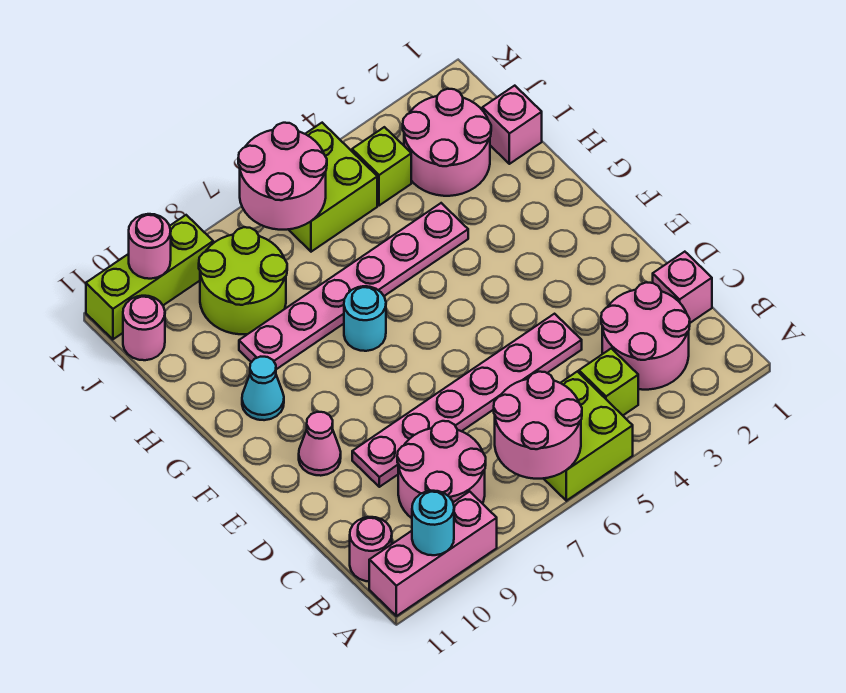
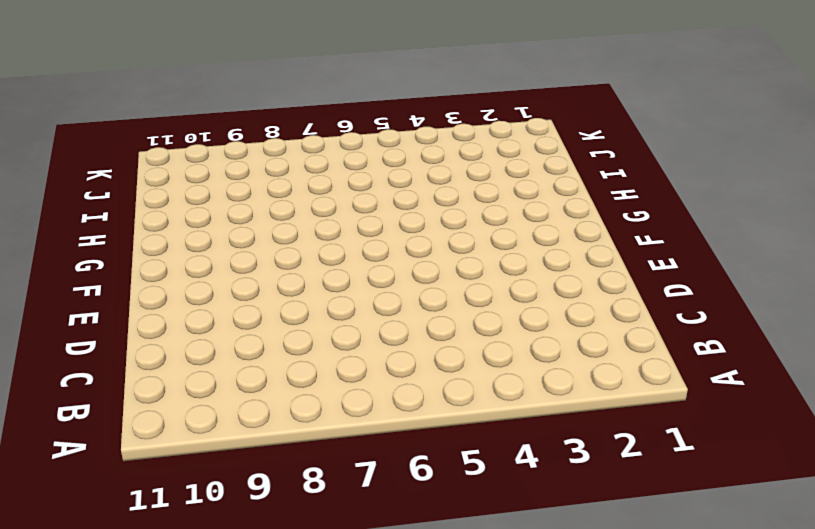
none -> lime 2x2 brick [543,371,633,501]
none -> pink 1x3 brick [369,492,497,616]
none -> pink 2x2 round brick [601,282,690,390]

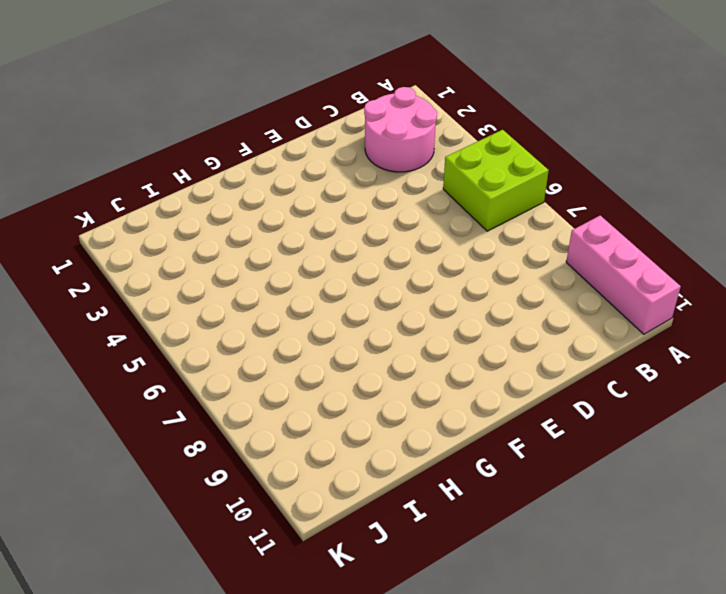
none -> lime 1x1 brick [579,348,638,415]
none -> pink 2x2 round brick [397,421,486,518]
none -> pink 1x1 round brick [350,517,392,581]

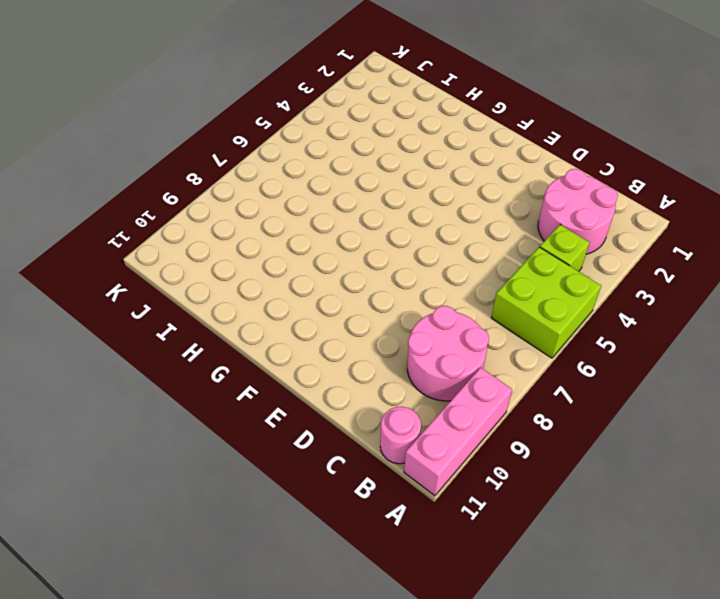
none -> pink 1x1 brick [653,252,712,323]
none -> pink 1x6 plate [352,314,582,487]
none -> pink 1x1 cone [299,412,341,476]

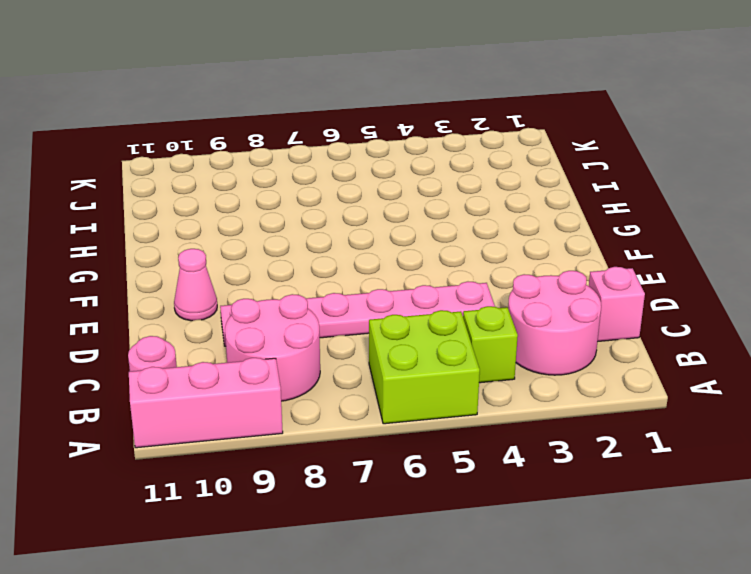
none -> cyan 1x1 round brick [344,286,386,351]
none -> cyan 1x1 cone [242,357,284,420]
none -> pink 1x6 plate [239,203,468,369]

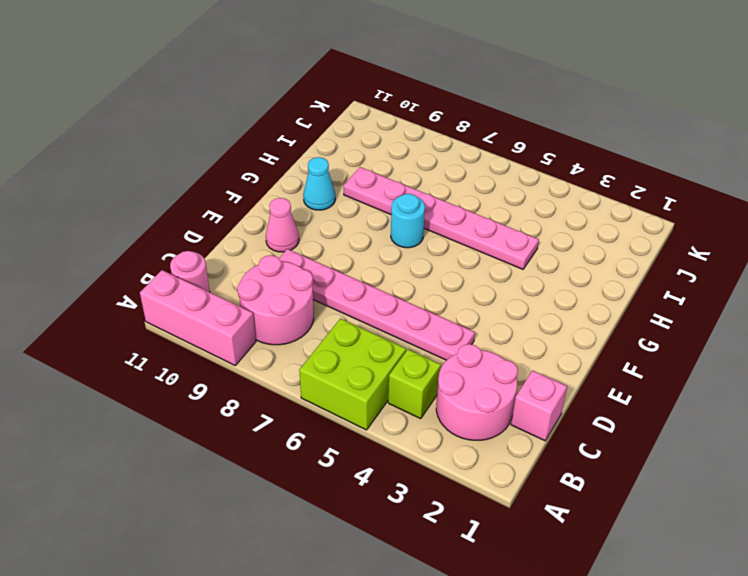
none -> pink 1x1 brick [482,86,542,164]
none -> pink 2x2 round brick [403,89,491,196]
none -> lime 2x2 round brick [199,227,287,334]

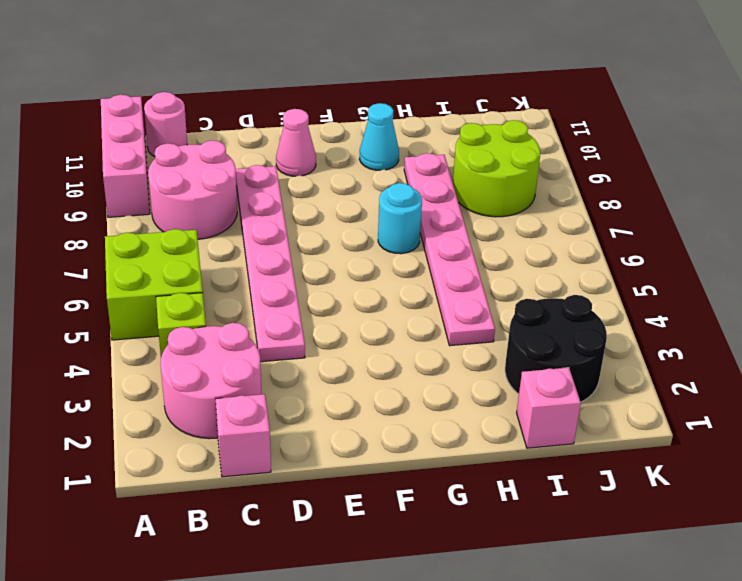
black 2x2 round brick [505,295,607,402] -> pink 2x2 round brick [403,89,491,196]
none -> lime 1x1 brick [352,127,411,206]
none -> lime 2x2 brick [288,123,377,252]
none -> pink 1x1 round brick [123,296,165,360]

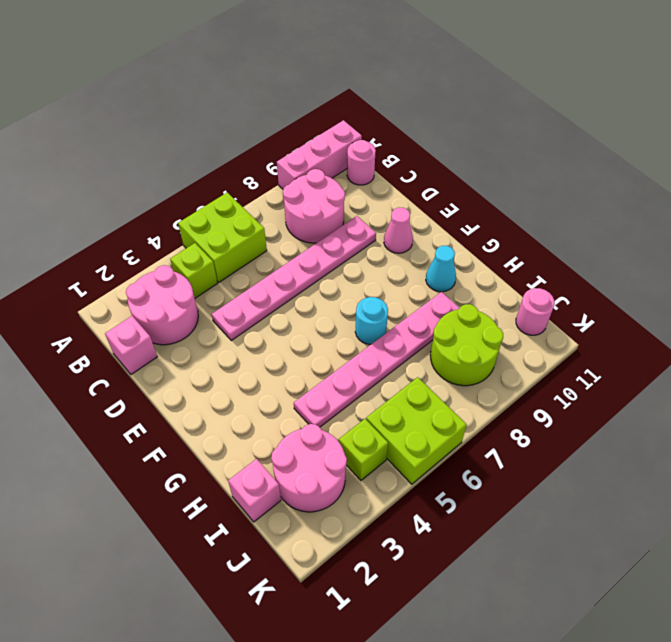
none -> lime 1x3 brick [86,215,213,339]
none -> pink 2x2 round brick [494,372,582,479]
none -> cyan 1x1 round brick [412,491,454,555]

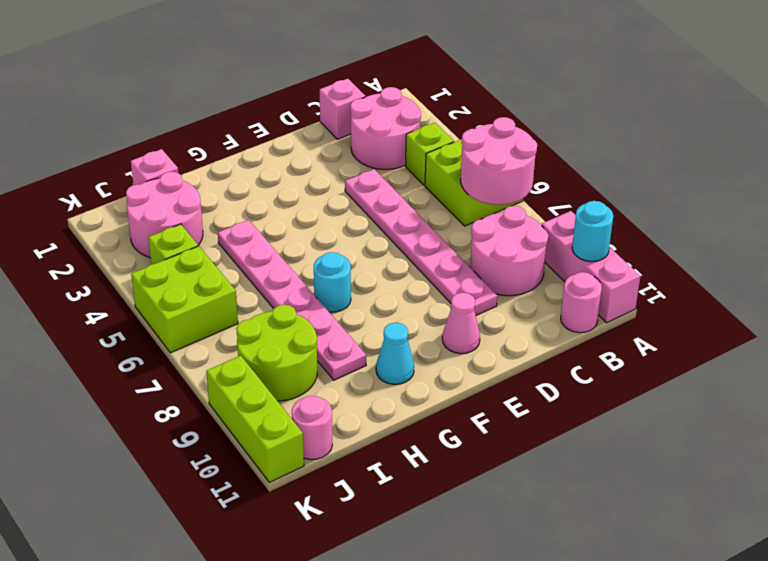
none -> pink 2x2 round brick [238,123,327,230]
none -> pink 1x1 round brick [129,214,171,279]

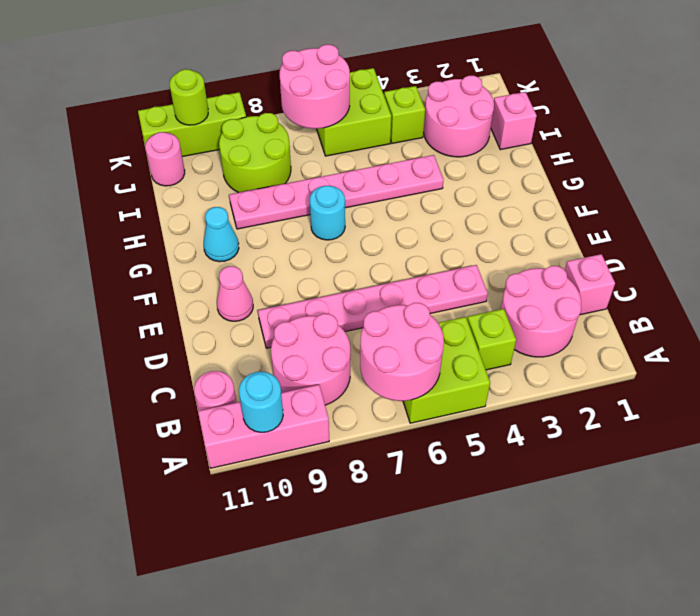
lime 1x1 round brick [170,69,208,125] -> pink 1x1 round brick [129,214,171,279]

